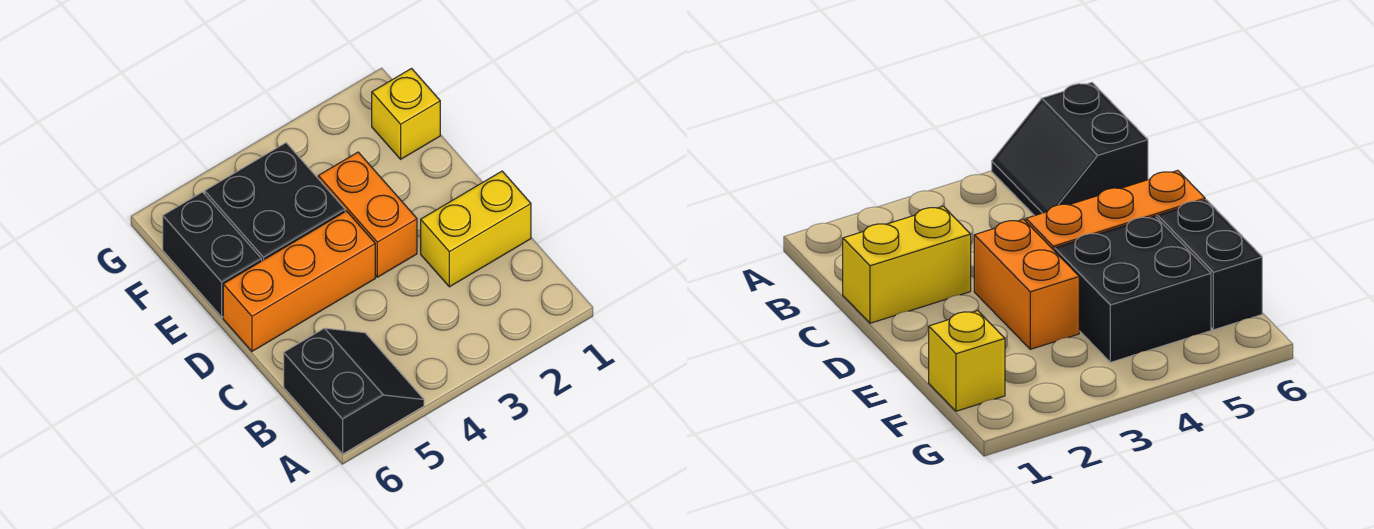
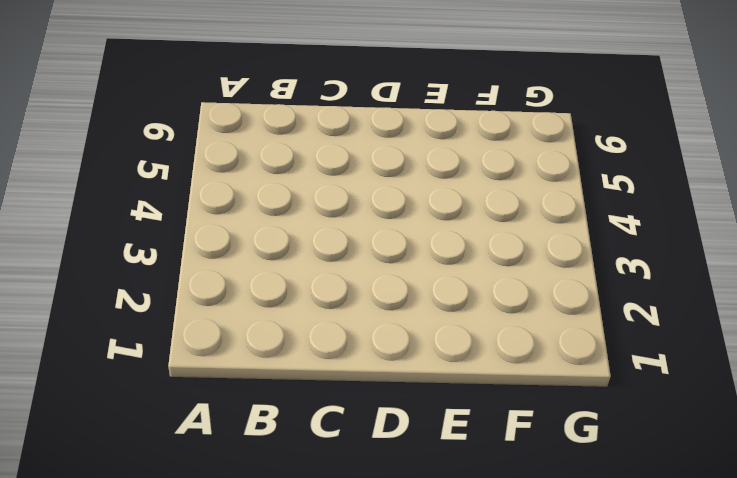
none -> black 2x2 slope [284,328,424,454]
none -> yellow 1x2 brick [421,171,531,287]

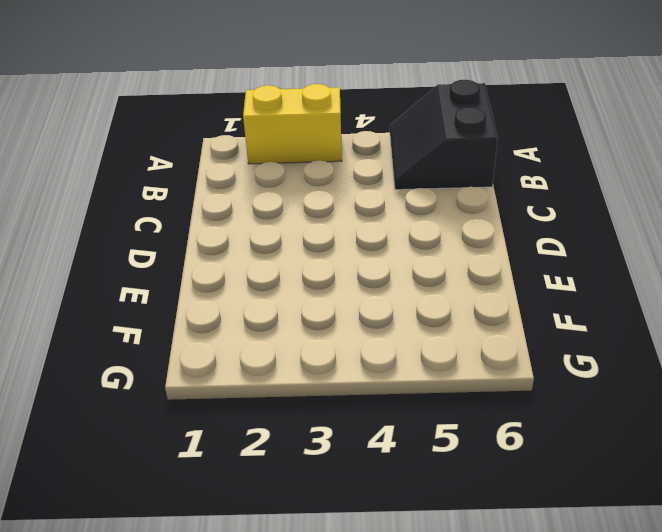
yellow 1x2 brick [243,84,342,164] -> yellow 1x2 brick moved to [421,171,531,287]
none -> orange 1x2 brick [318,152,417,277]
none -> orange 1x3 brick [223,211,375,351]

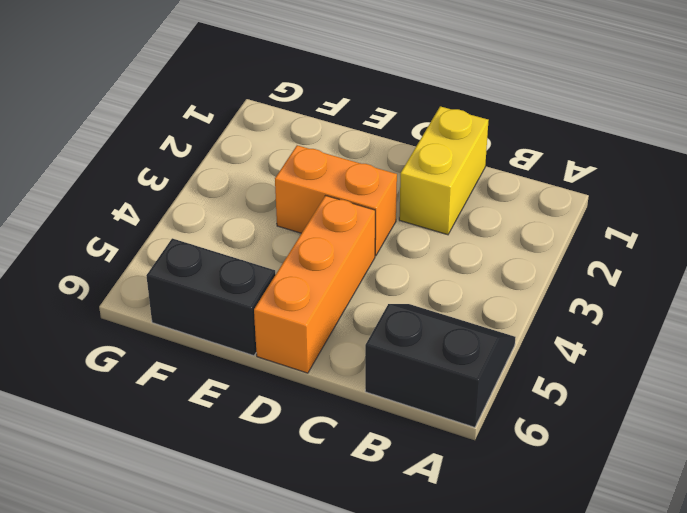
none -> black 2x2 brick [205,143,345,261]
none -> yellow 1x1 brick [372,69,440,159]

